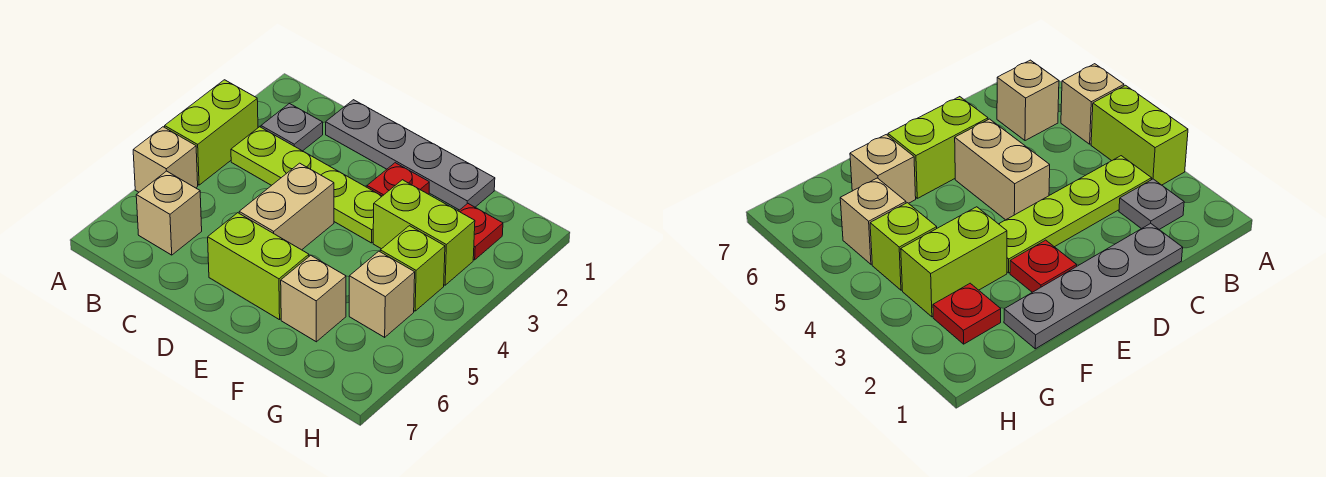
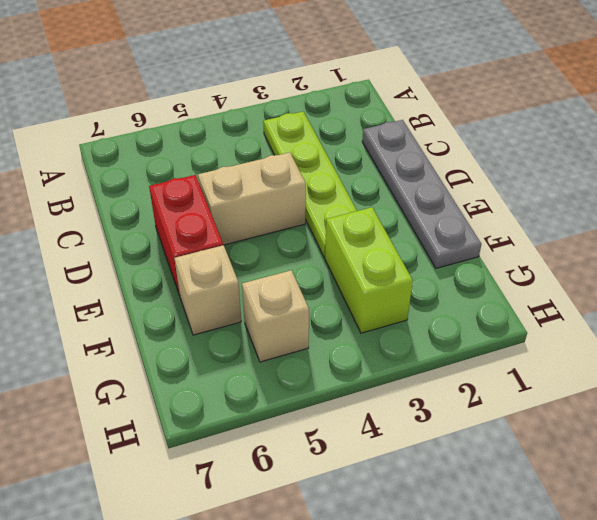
red 1x2 brick [149,175,223,296] -> lime 1x2 brick [208,213,309,320]
none -> lime 1x2 brick [165,80,258,185]
none -> tan 1x1 brick [133,127,198,192]
none -> grey 1x1 plate [261,103,323,151]

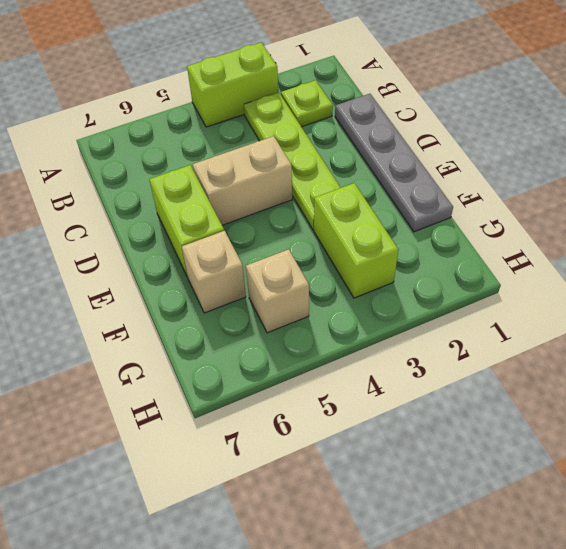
lime 1x1 plate [281,80,333,127] -> grey 1x1 plate [261,103,323,151]
none -> tan 1x1 brick [133,127,198,192]
none -> tan 1x1 brick [136,171,202,255]
none -> red 1x1 plate [367,163,429,196]

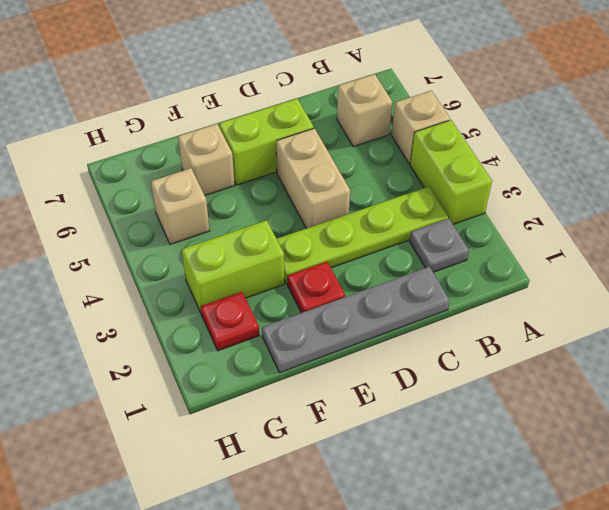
none -> lime 1x1 brick [380,226,445,311]

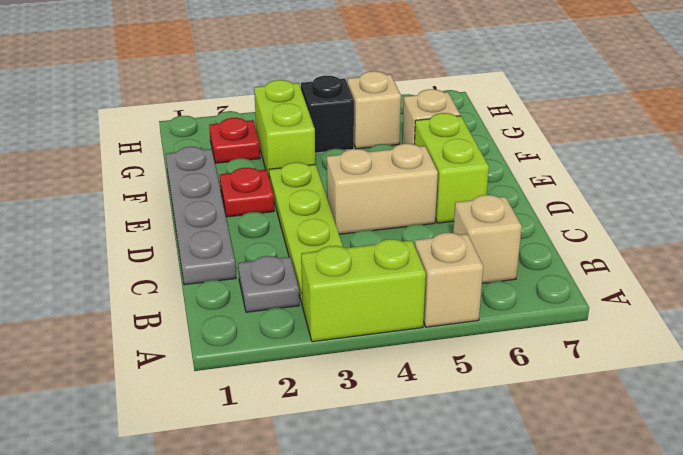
black 1x1 brick [301,76,354,153] -> lime 1x1 brick [380,226,445,311]

